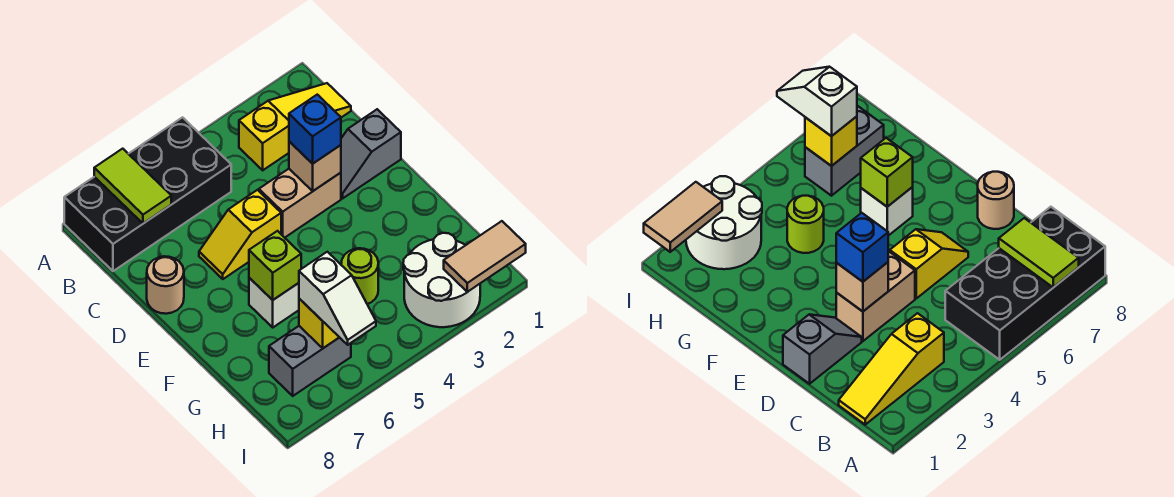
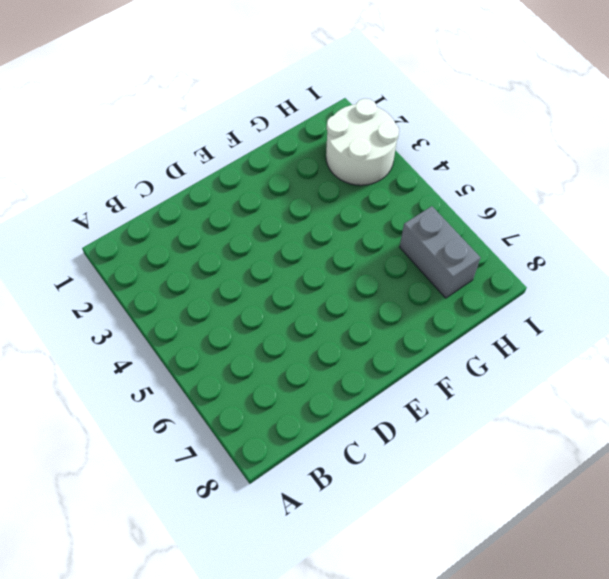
none -> black 2x4 brick [64,118,231,271]
none -> yellow 1x3 slope [239,83,351,170]
none -> grey 1x2 slope [341,109,401,198]

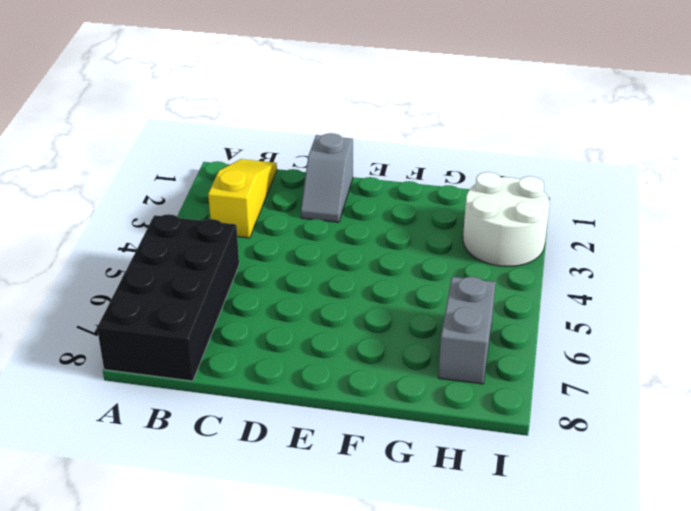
none -> tan 1x2 brick [259,169,341,238]
none -> yellow 1x2 slope [199,190,281,279]
none -> tan 1x1 round brick [147,256,184,314]

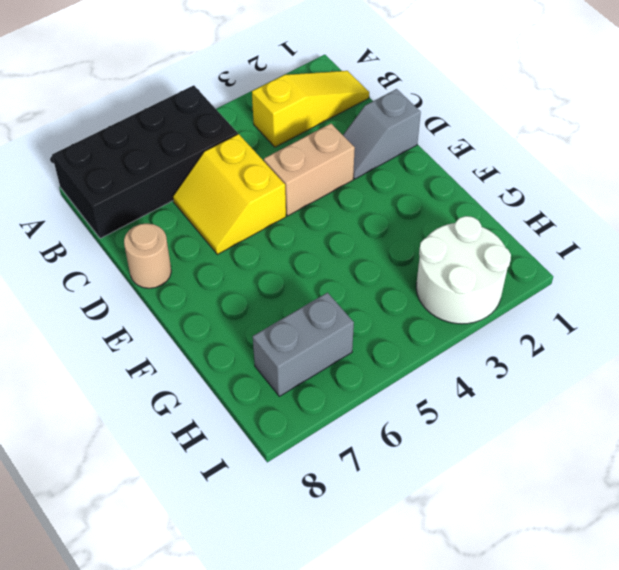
yellow 2x2 slope [173,134,286,254] -> yellow 1x2 slope [199,190,281,279]
none -> white 1x1 brick [249,278,299,327]
none -> lime 1x1 round brick [341,248,378,304]
none -> lime 1x2 tile [94,149,171,223]

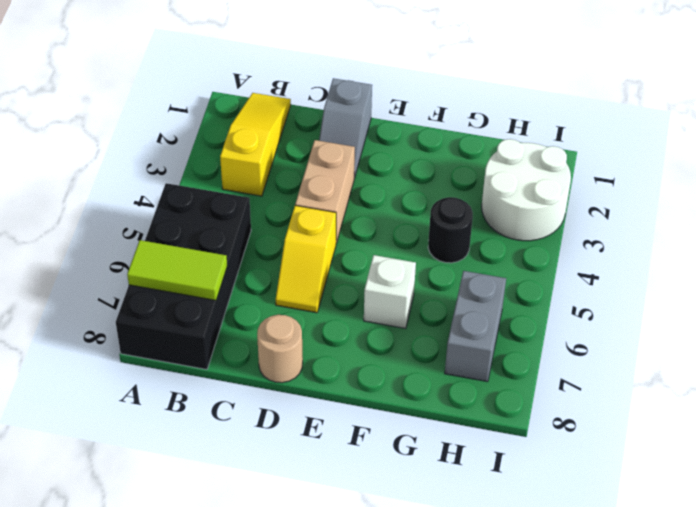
black 1x1 round brick [428,197,473,263] -> lime 1x1 round brick [341,248,378,304]
none -> tan 1x1 brick [289,141,341,191]
none -> lime 1x1 brick [249,231,301,300]
none -> yellow 1x1 brick [299,299,339,348]

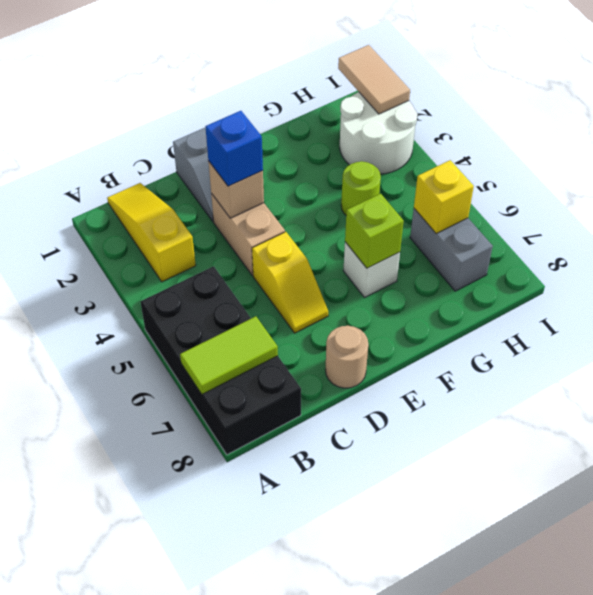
none -> white 1x2 slope [299,252,376,345]

